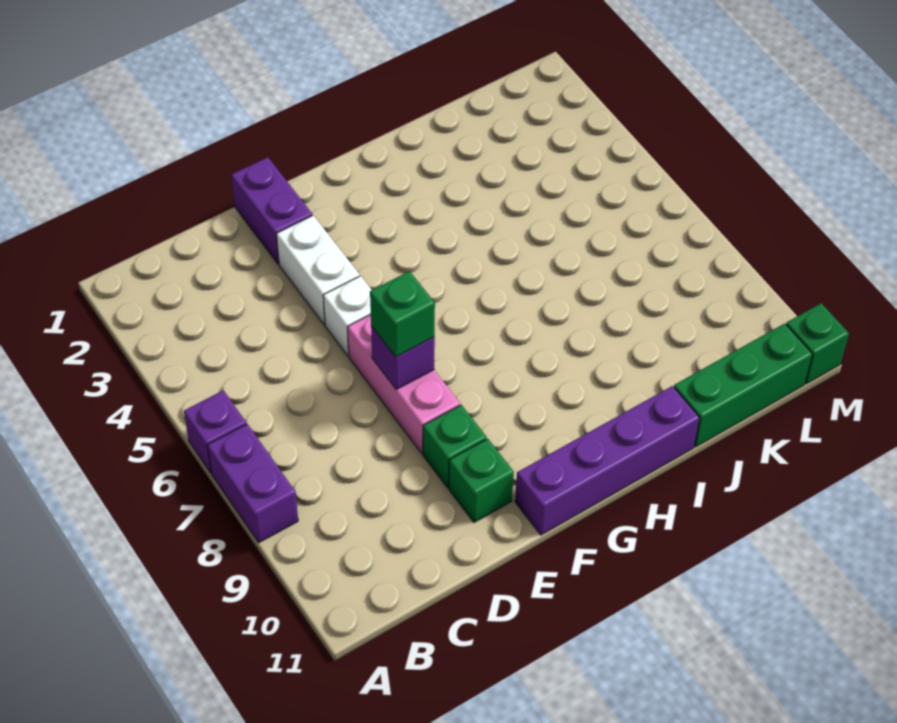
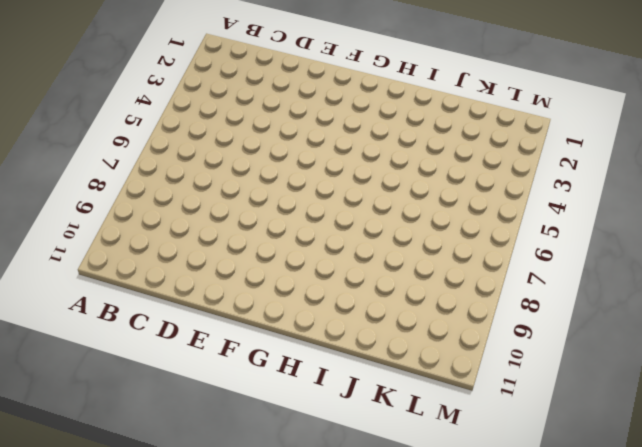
none -> purple 1x1 brick [184,390,246,473]
none -> purple 1x2 brick [207,424,298,542]
none -> purple 1x2 brick [231,157,312,264]

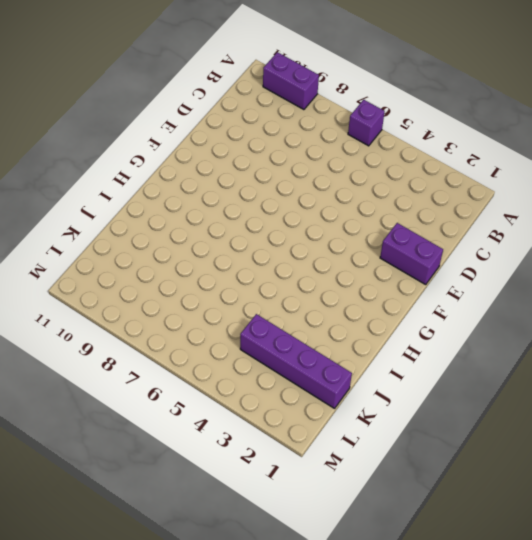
purple 1x2 brick [263,52,319,110] -> purple 1x2 brick moved to [207,424,298,542]
purple 1x4 brick [240,314,352,409] -> purple 1x4 brick turned to [515,386,700,535]
none -> white 1x2 brick [277,215,360,325]
none -> white 1x1 brick [323,276,372,356]
none -> pink 1x3 brick [348,315,460,454]

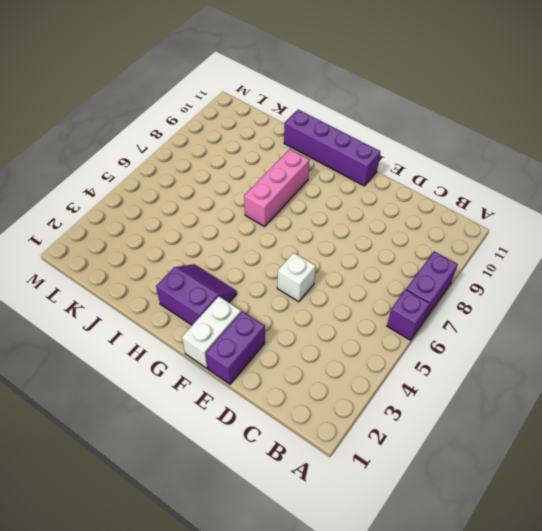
white 1x2 brick [182,296,241,368] -> white 1x2 brick moved to [277,215,360,325]
purple 2x2 slope [156,264,237,325] -> none
pink 1x3 brick [244,149,310,226] -> pink 1x3 brick moved to [348,315,460,454]
none -> green 1x1 brick [423,405,487,488]
none -> green 1x1 brick [449,439,514,522]
none -> green 1x3 brick [674,323,812,447]

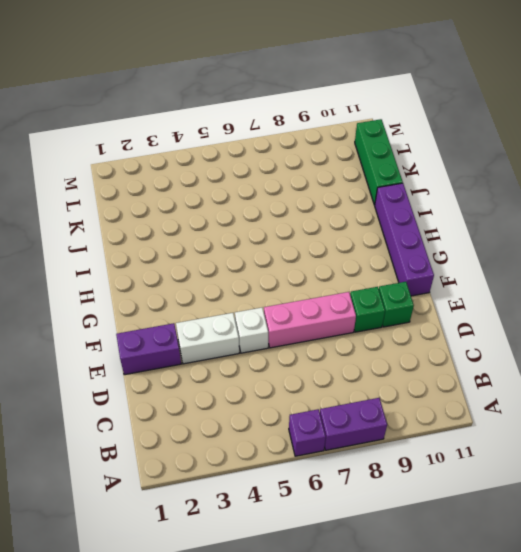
none -> green 1x1 brick [786,303,849,384]
none -> purple 1x1 brick [371,326,435,389]
none -> green 1x1 brick [370,271,435,357]

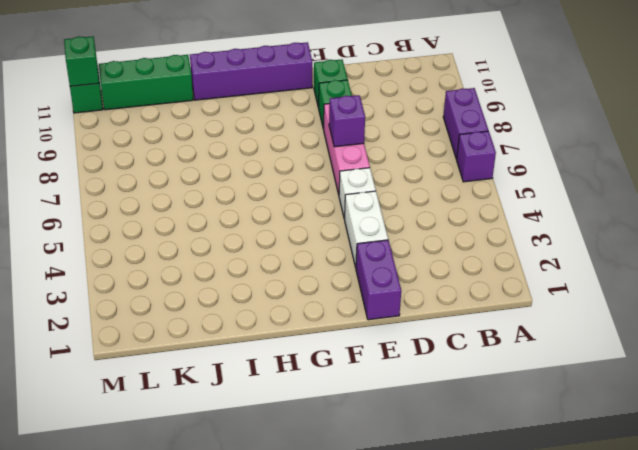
green 1x1 brick [64,36,99,86] -> green 1x1 brick moved to [370,271,435,357]

